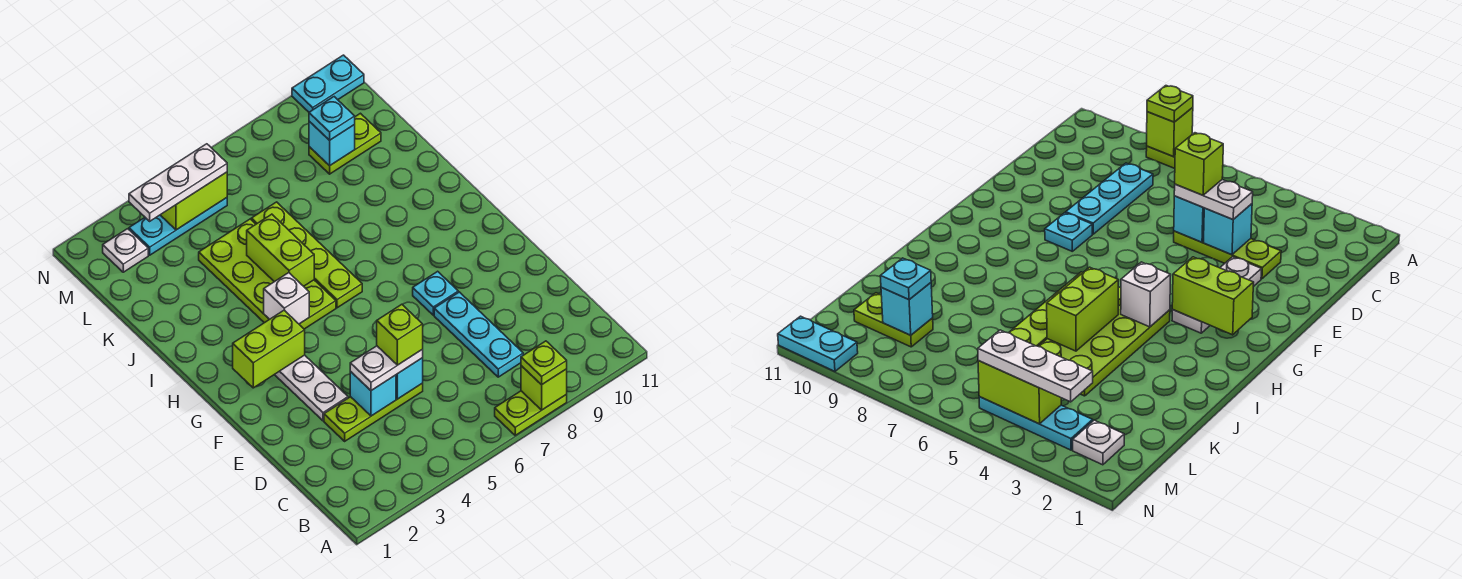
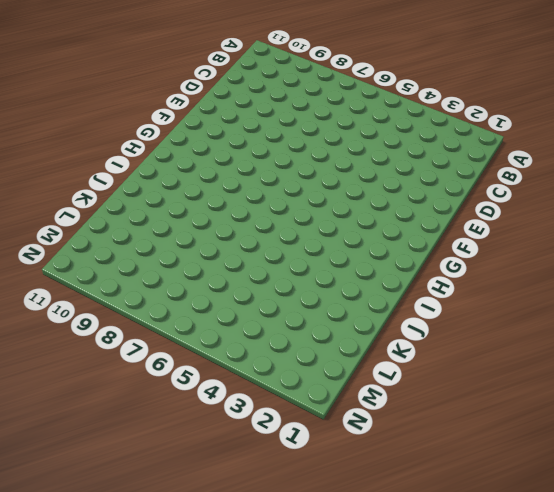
none -> lime 1x2 plate [495,391,567,435]
none -> cyan 1x3 plate [434,292,523,377]
none -> lime 1x3 plate [324,384,423,441]

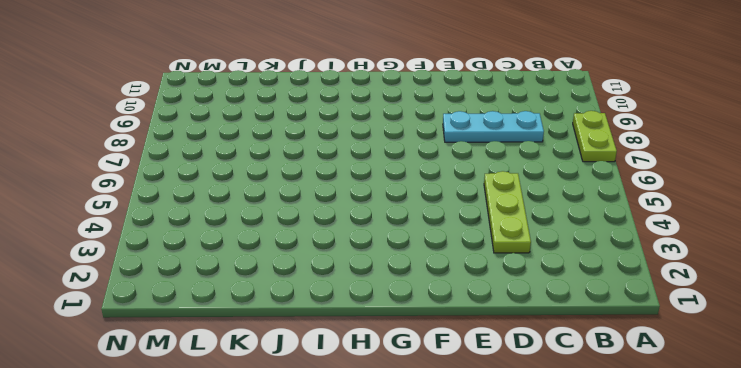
none -> white 1x3 plate [275,355,348,421]
none -> cyan 1x1 plate [413,271,458,315]
none -> lime 2x4 plate [199,219,336,329]

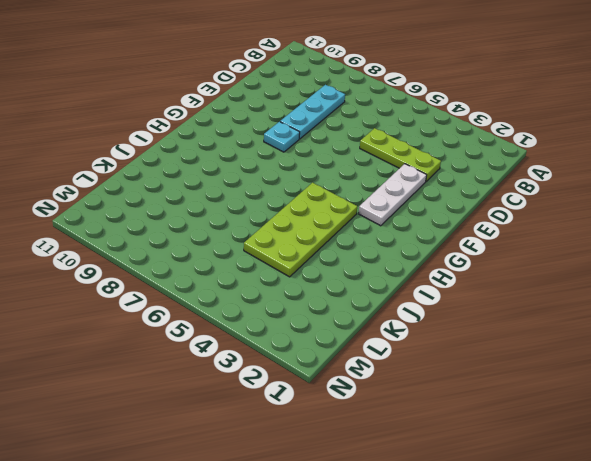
none -> lime 1x2 plate [495,391,567,435]
none -> lime 1x4 plate [251,202,362,308]
none -> lime 1x2 plate [309,113,381,174]

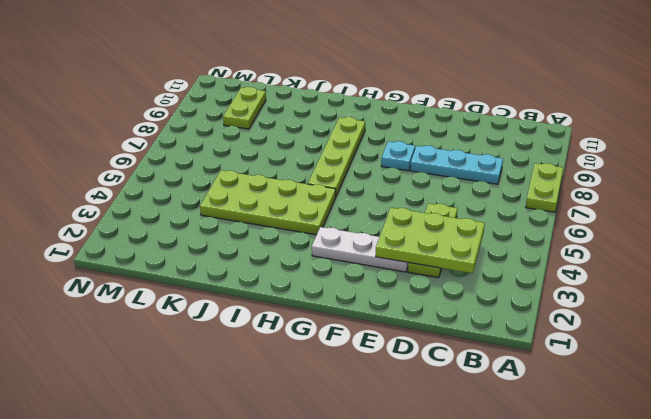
lime 2x3 plate [376,208,485,273] -> cyan 1x1 brick [350,371,396,416]
lime 1x4 plate [308,117,365,196] -> lime 1x4 plate turned to [251,202,362,308]
none -> white 1x1 plate [103,229,148,272]
none -> cyan 1x3 plate [129,198,227,255]
none -> cyan 1x2 plate [292,55,364,112]

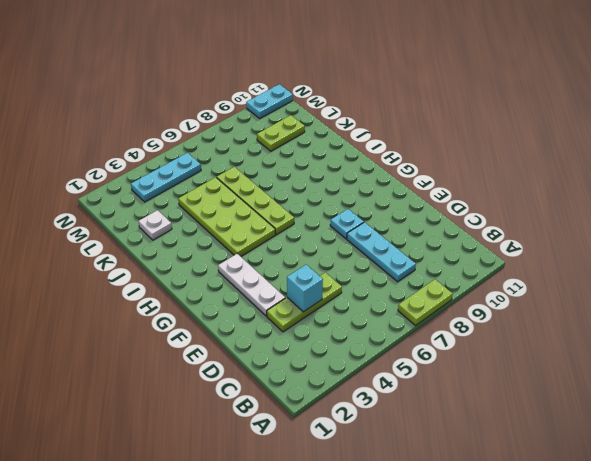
white 1x1 plate [138,210,172,240] -> white 1x1 plate moved to [103,229,148,272]
none -> lime 1x1 brick [521,366,567,410]
none -> cyan 1x1 brick [396,358,423,399]
none -> lime 1x2 brick [233,310,305,388]

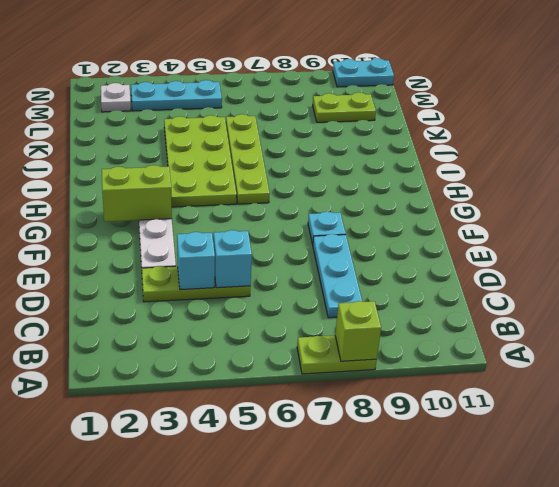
none -> white 1x1 brick [264,273,309,324]
none -> lime 1x2 brick [247,214,314,286]
none -> cyan 1x1 brick [309,121,355,166]

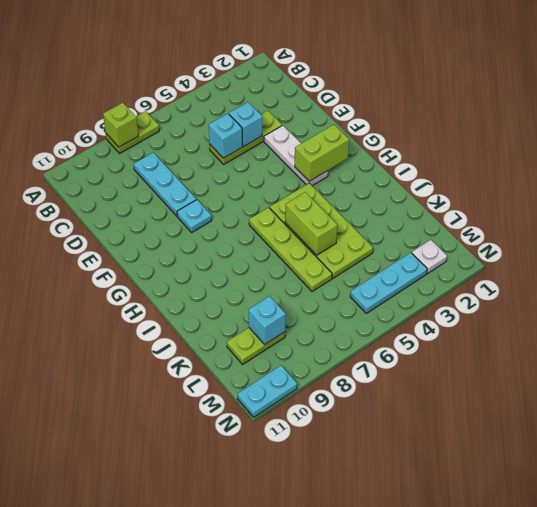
none -> white 1x1 brick [264,273,309,324]
none -> lime 1x2 brick [161,172,227,230]
none -> lime 1x1 plate [521,341,567,385]

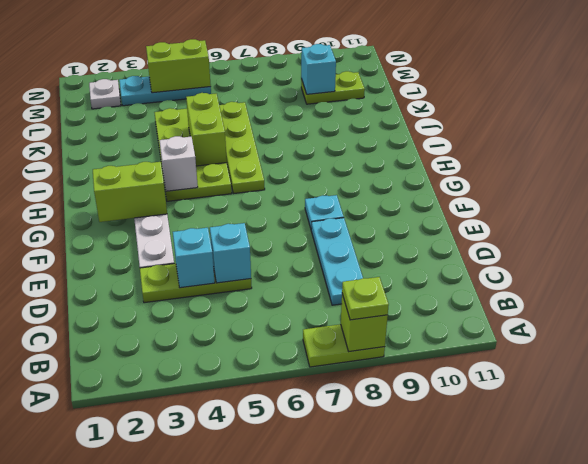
none -> cyan 1x2 plate [292,55,364,112]
none -> white 1x2 plate [350,346,423,391]
none -> cyan 1x1 plate [309,97,355,140]

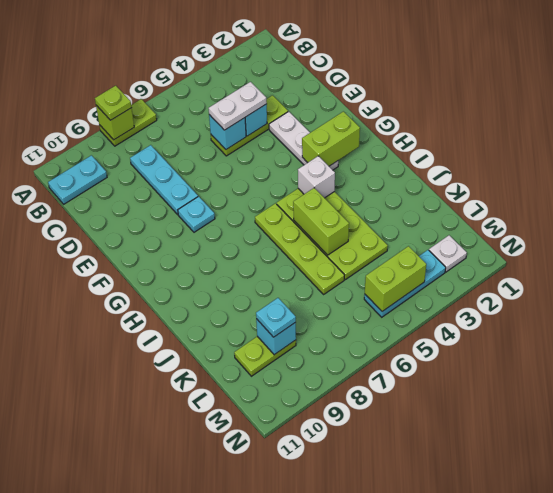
cyan 1x2 plate [48,155,107,204] -> cyan 1x2 plate moved to [292,55,364,112]
none -> white 1x3 plate [129,144,227,221]
none -> lime 1x1 brick [377,304,423,365]

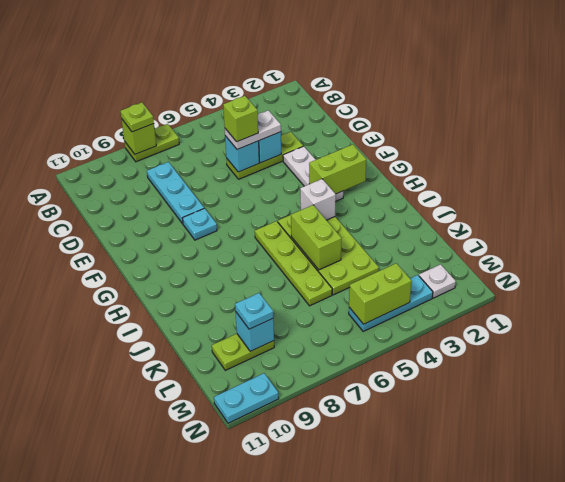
none -> white 1x3 plate [129,144,227,221]

